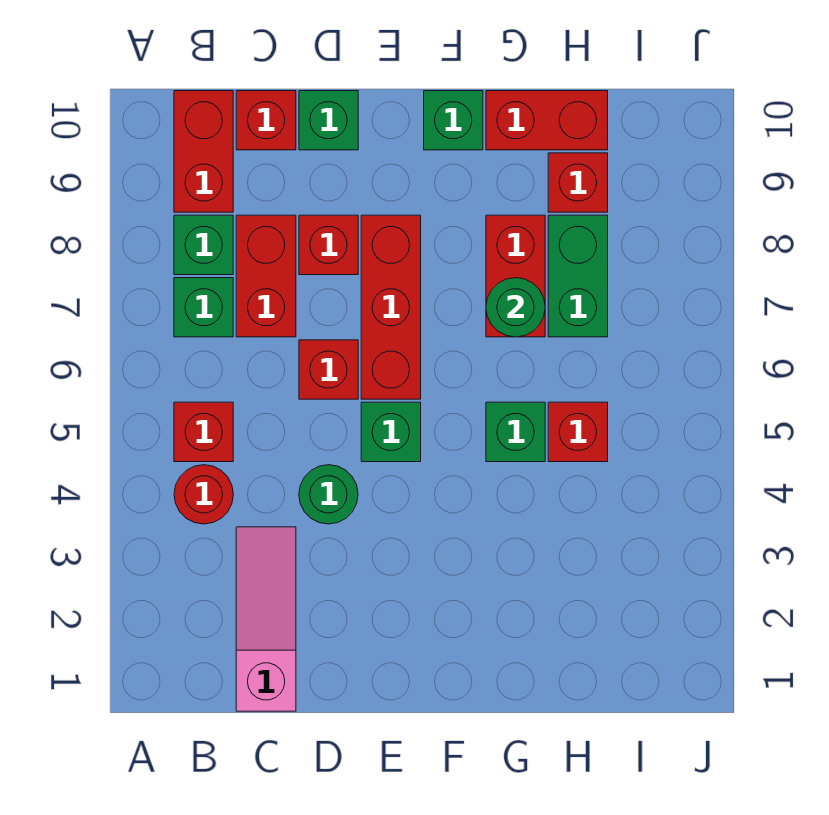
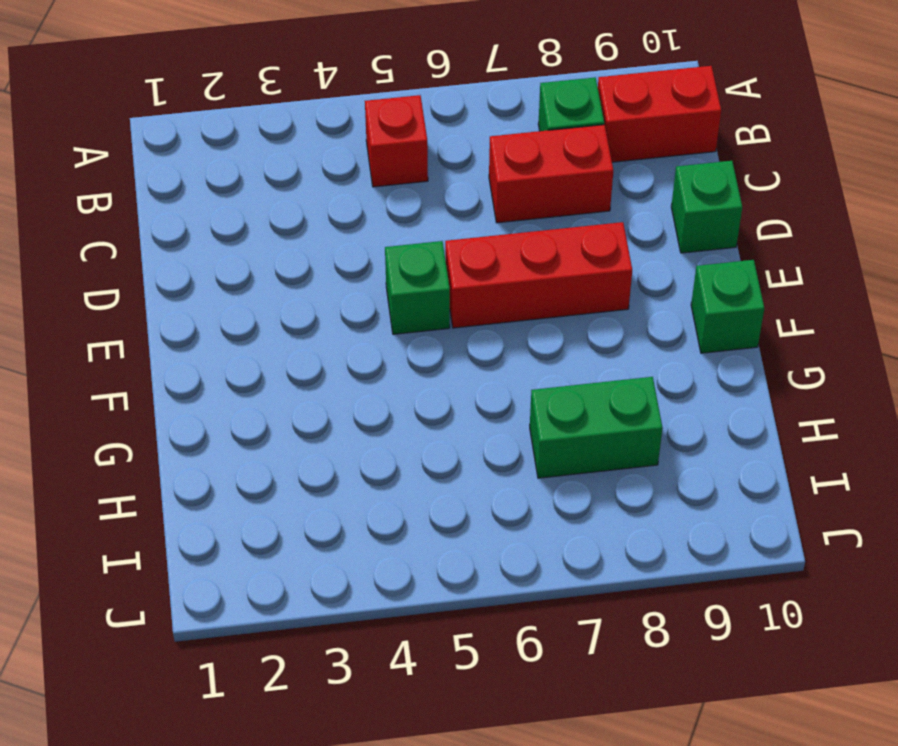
none -> red 1x1 round brick [174,465,233,524]
none -> green 1x1 brick [174,278,233,337]
none -> pink 1x3 slope [236,527,296,711]

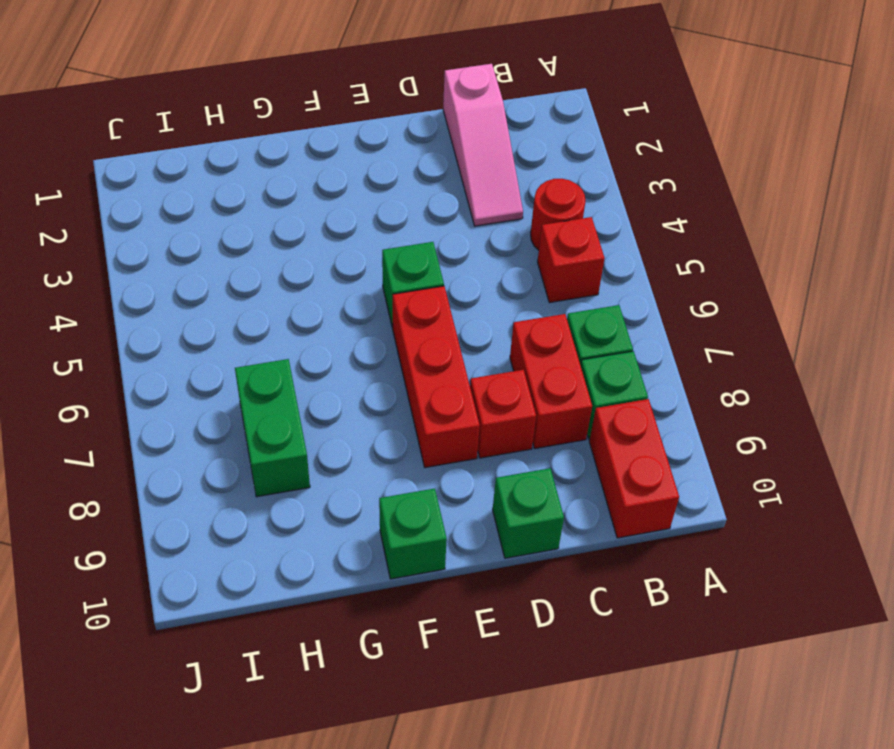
none -> red 1x1 brick [236,91,296,150]
none -> green 1x1 round brick [299,465,358,524]
none -> red 1x1 brick [299,340,358,399]

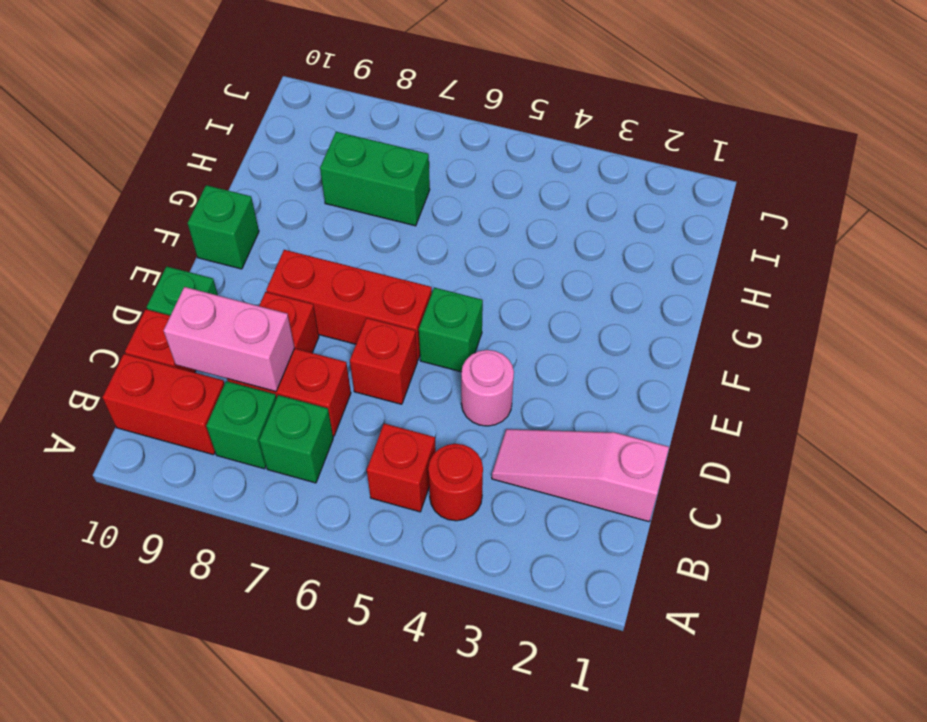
pink 1x2 brick [164,287,295,392] -> none
pink 1x1 round brick [461,350,514,426] -> green 1x1 round brick [299,465,358,524]
none -> green 1x1 brick [486,402,545,462]
none -> red 1x2 brick [486,215,545,337]
none -> red 1x2 brick [486,91,608,150]

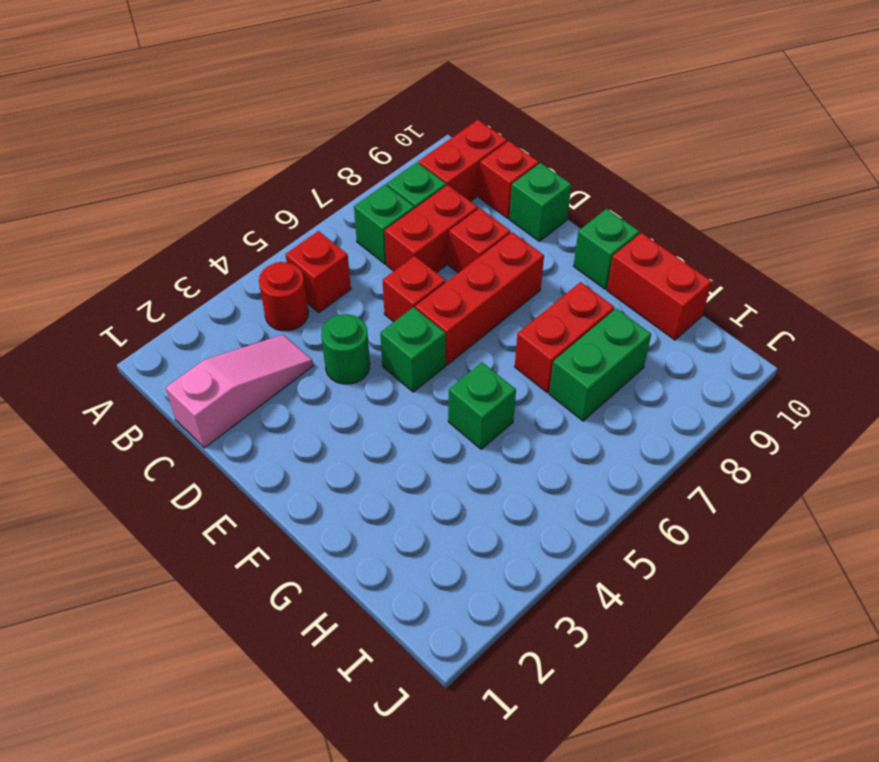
none -> red 1x1 brick [548,402,608,462]
none -> red 1x1 brick [548,153,608,212]
none -> green 1x1 round brick [486,278,545,337]

